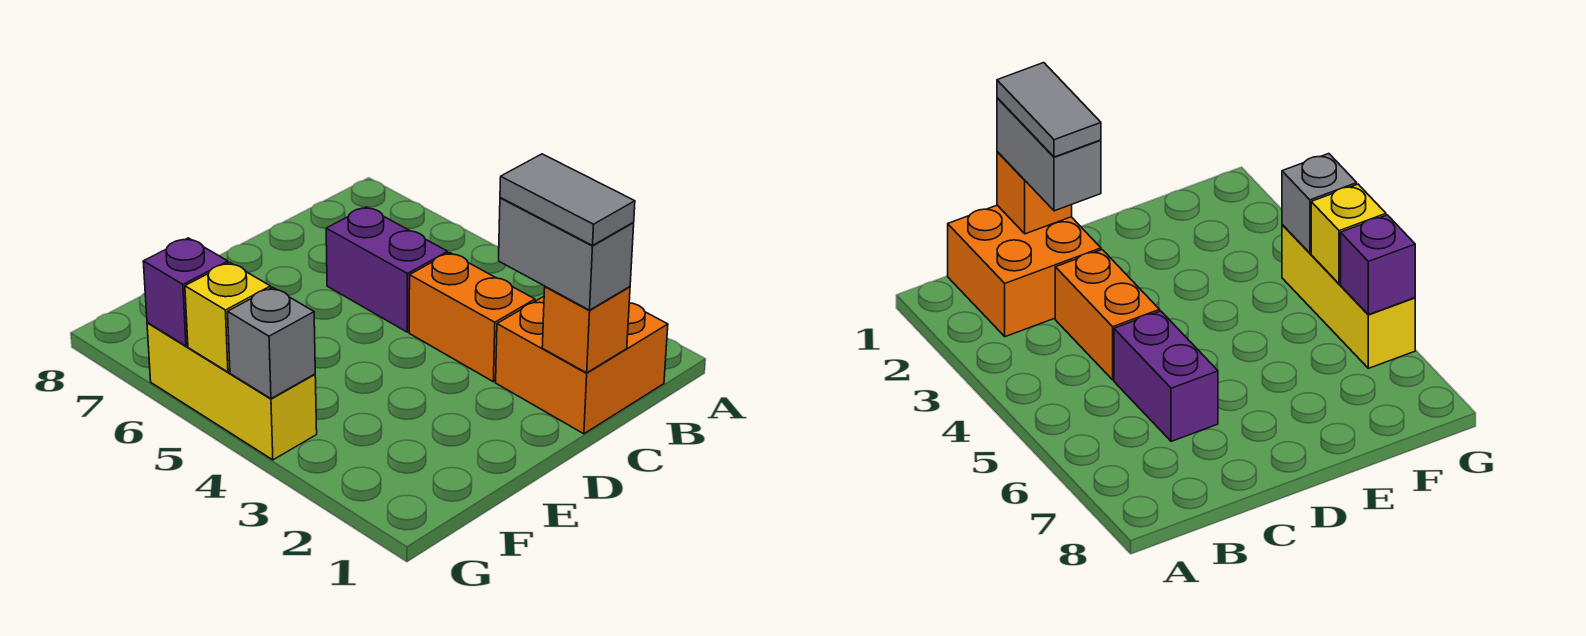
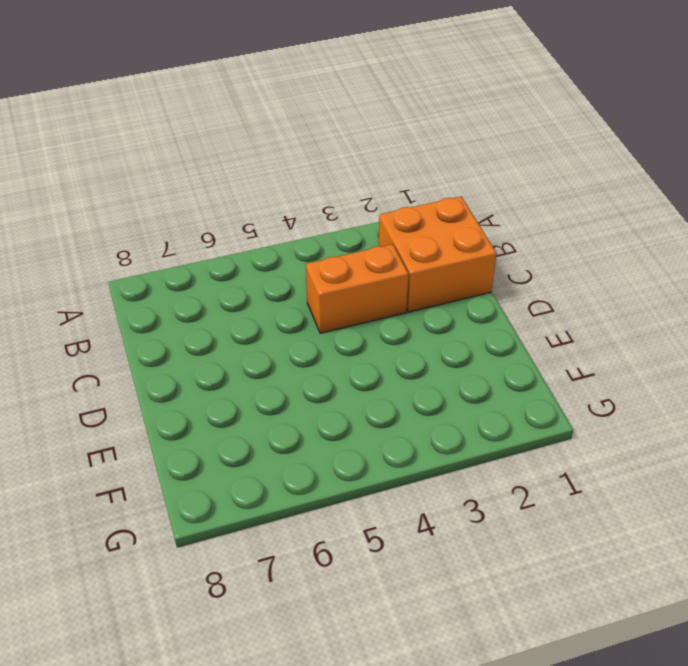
none -> purple 1x2 brick [326,207,448,332]
none -> yellow 1x3 brick [147,323,317,460]

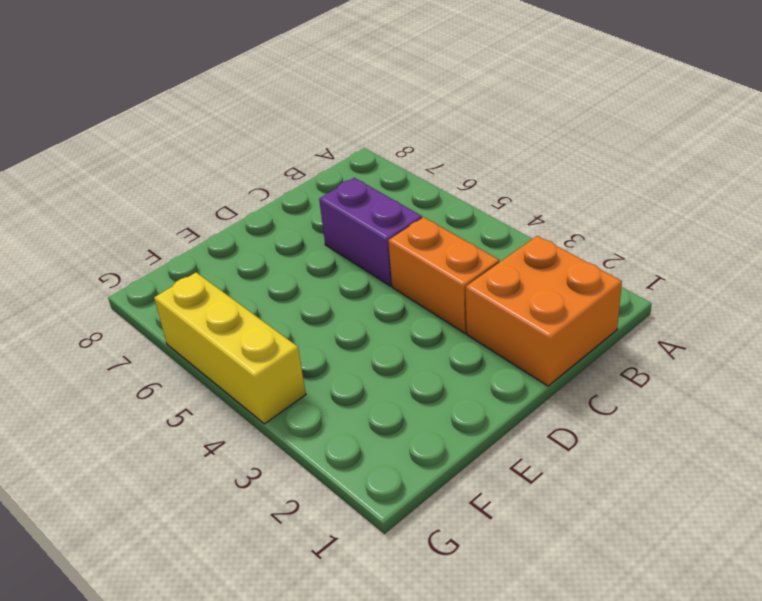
none -> orange 1x1 brick [542,287,630,373]
none -> grey 1x1 brick [228,287,315,399]

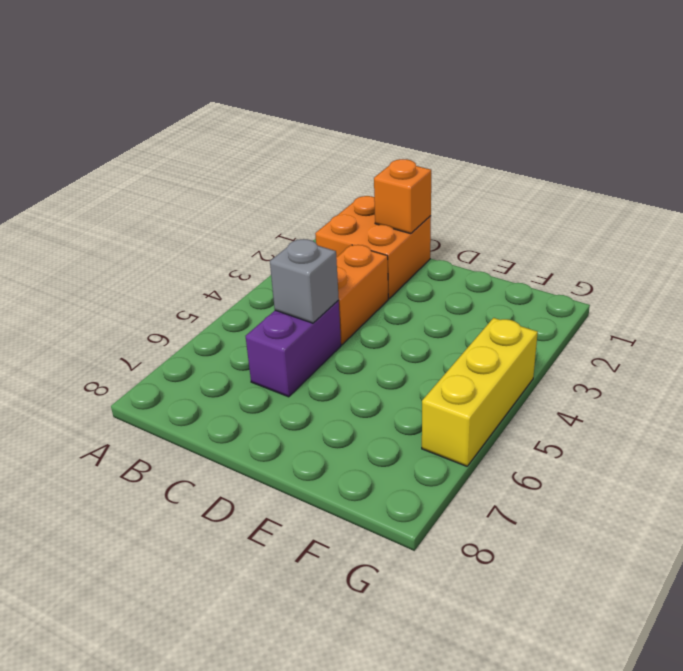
grey 1x1 brick [270,239,339,323] -> grey 1x1 brick moved to [228,287,315,399]
none -> yellow 1x1 brick [185,262,271,372]
none -> purple 1x1 brick [143,238,228,346]

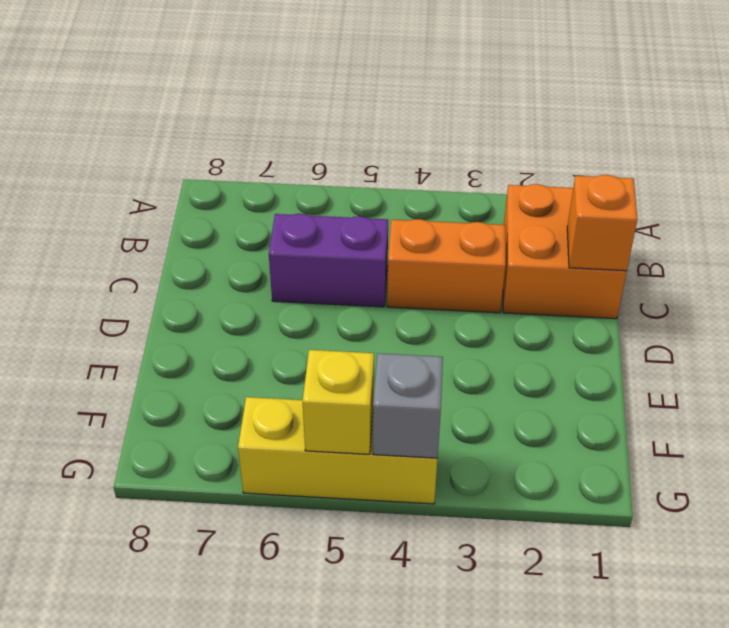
none -> purple 1x1 brick [143,238,228,346]
none -> grey 1x2 brick [499,198,634,310]

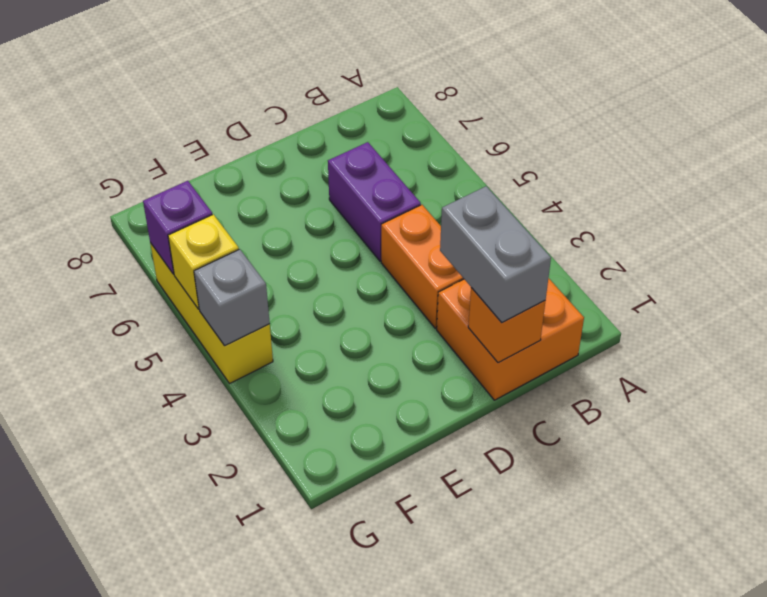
none -> grey 1x2 tile [500,154,635,246]

